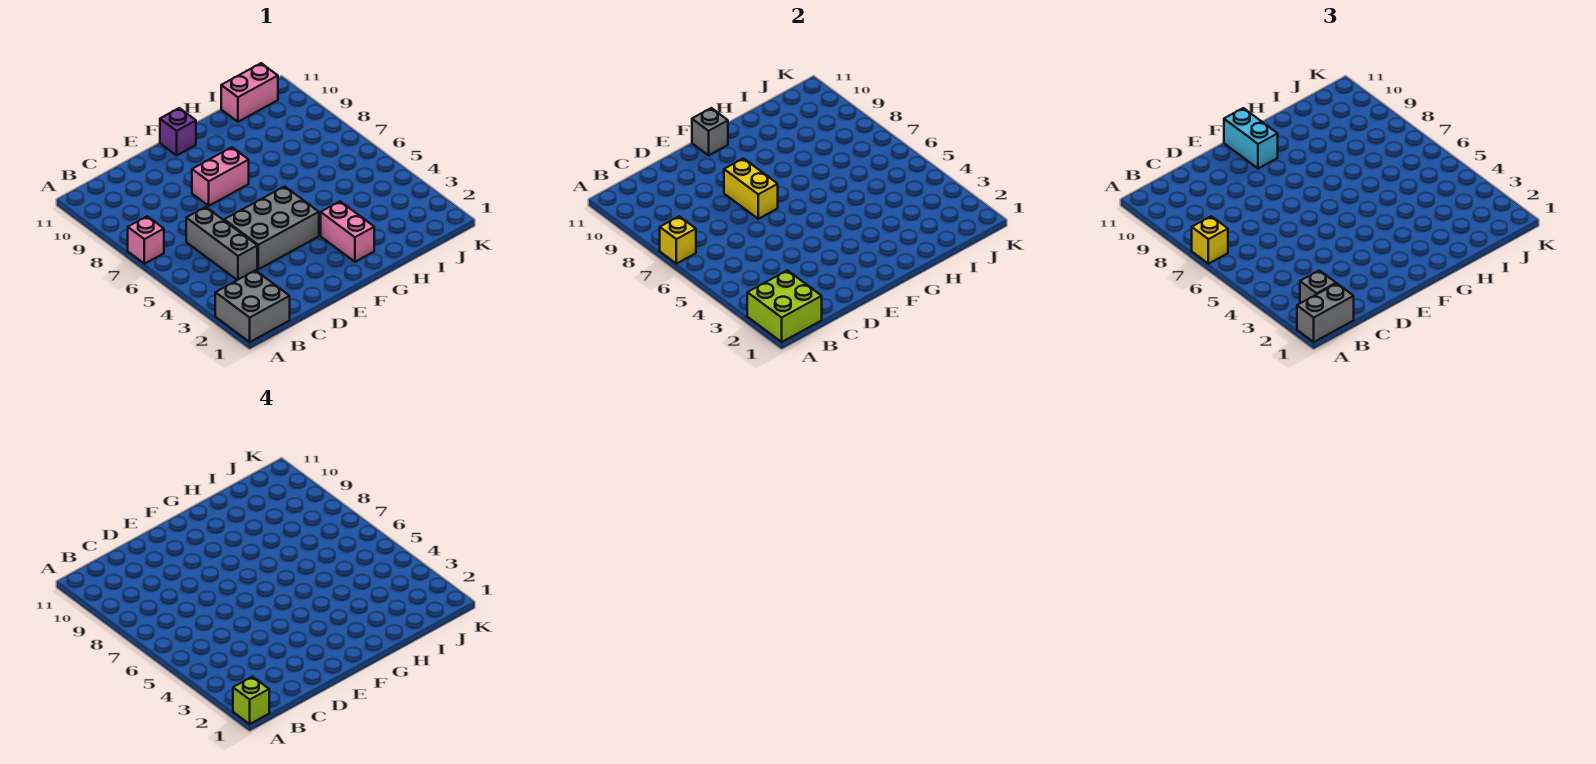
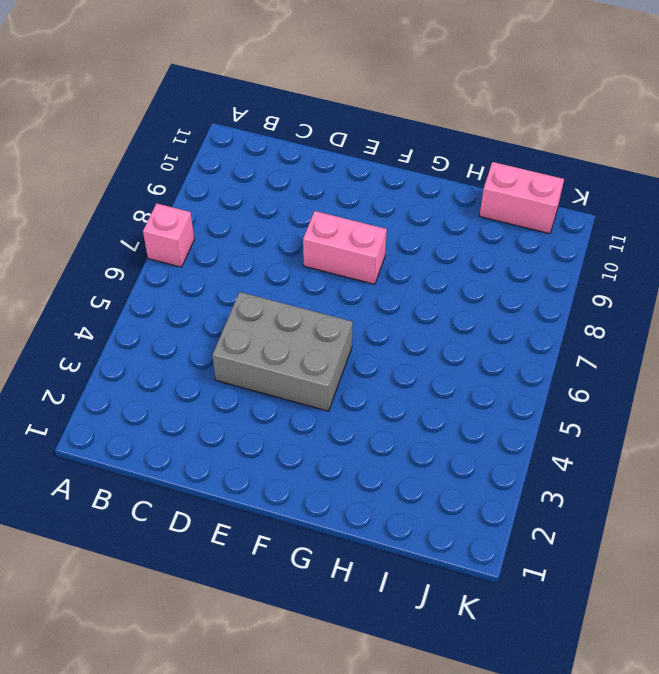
none -> grey 2x2 brick [215,270,290,342]
none -> grey 1x3 brick [186,207,257,280]
none -> purple 1x1 brick [160,108,196,155]

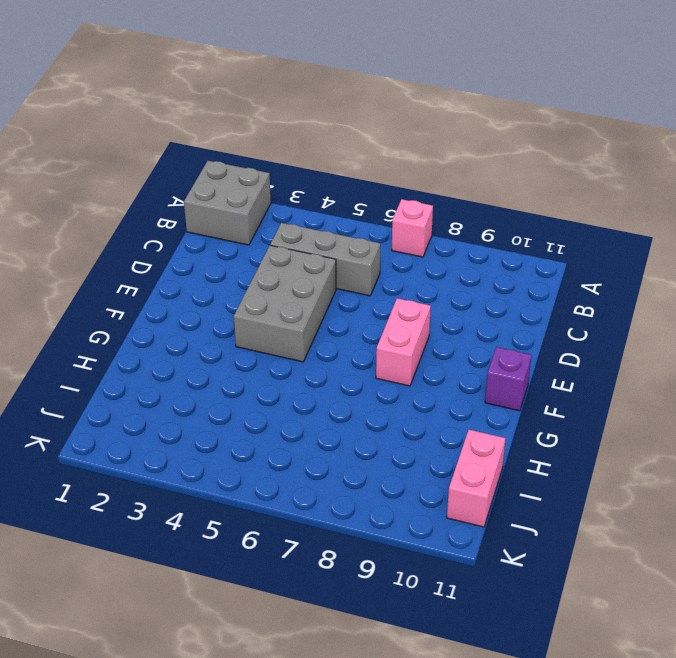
none -> pink 1x2 brick [321,201,374,262]
none -> lime 2x2 brick [747,270,822,342]
none -> yellow 1x1 brick [660,216,696,264]

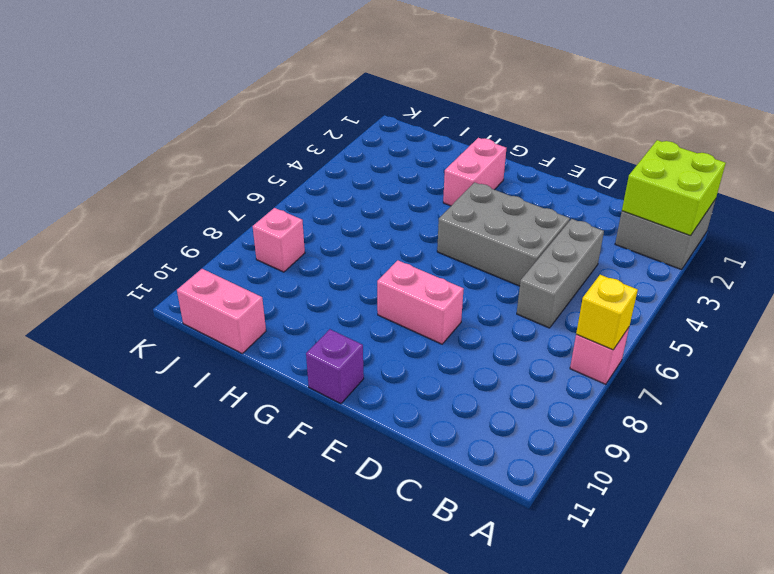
pink 1x1 brick [253,208,305,272] -> none
none -> yellow 1x2 brick [724,158,778,219]
none -> grey 1x1 brick [692,108,728,155]
none -> grey 1x2 brick [1297,284,1354,342]

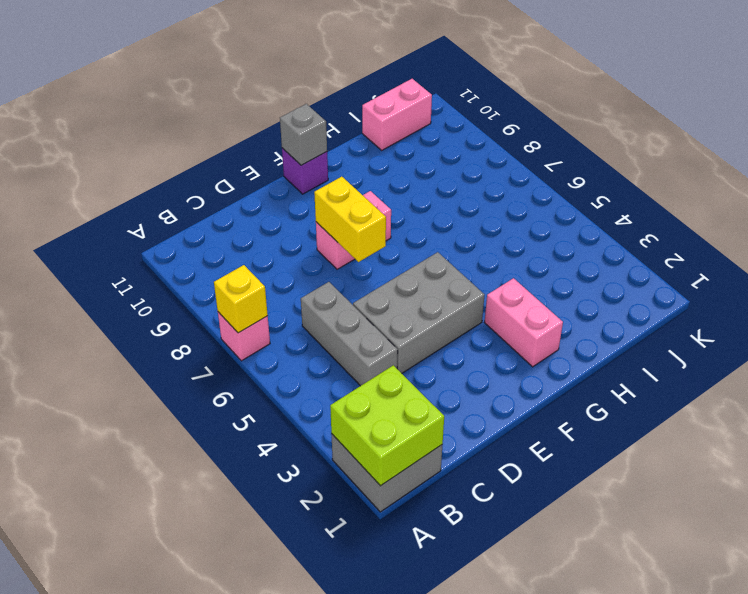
none -> grey 1x2 brick [1297,284,1354,342]
none -> yellow 1x1 brick [1192,216,1228,264]
none -> grey 1x1 brick [1300,270,1336,303]

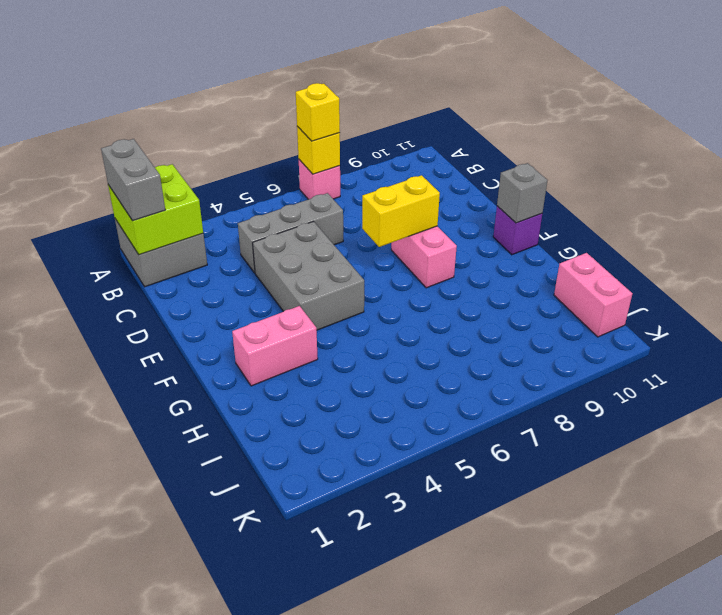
none -> grey 1x1 brick [1300,270,1336,303]
none -> cyan 1x2 brick [1224,108,1278,168]
none -> lime 1x1 brick [233,677,269,724]

